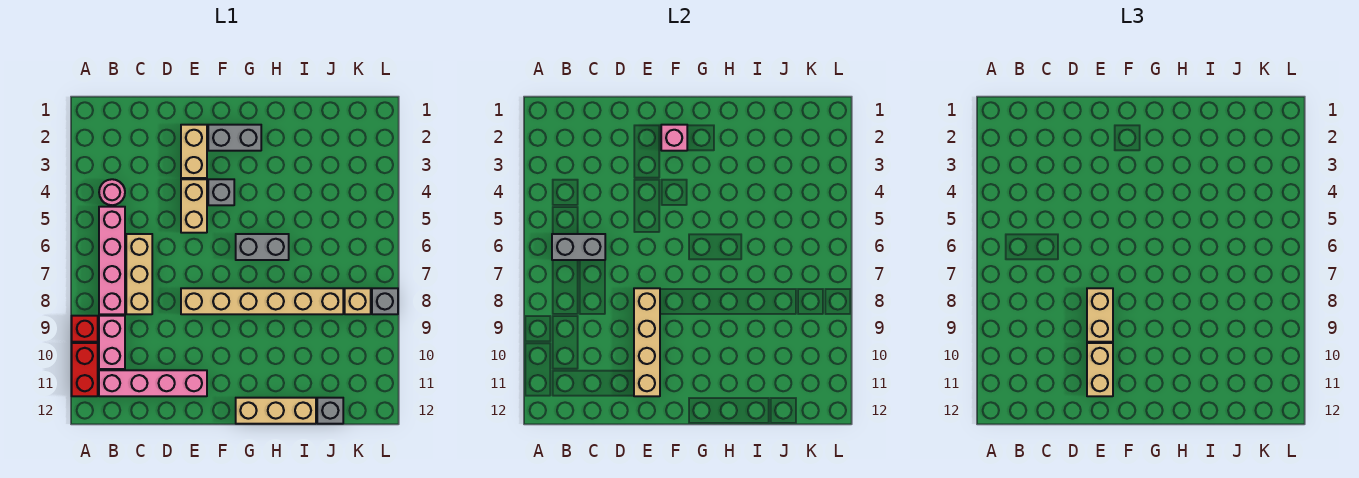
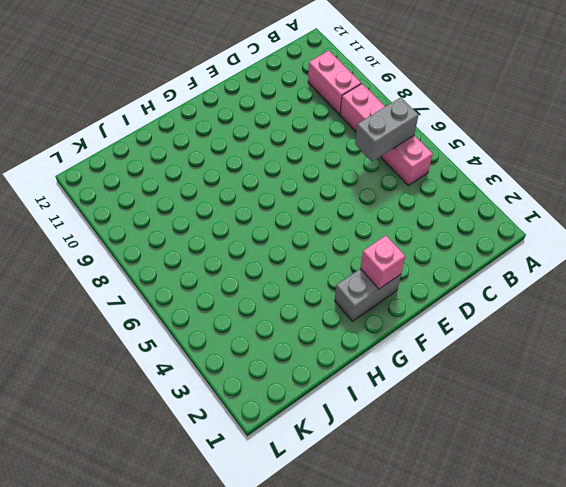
none -> red 1x1 brick [72,316,98,342]
none -> red 1x2 brick [72,343,98,396]
none -> pink 1x1 round brick [99,179,125,205]

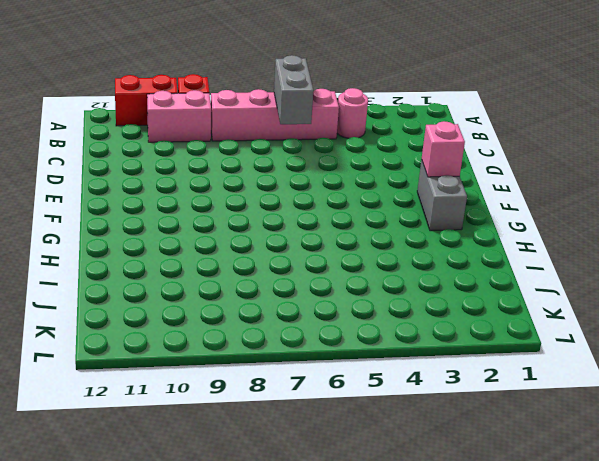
none -> pink 1x4 brick [99,370,207,396]
none -> tan 1x3 brick [126,234,152,314]
none -> tan 1x2 brick [181,125,207,178]

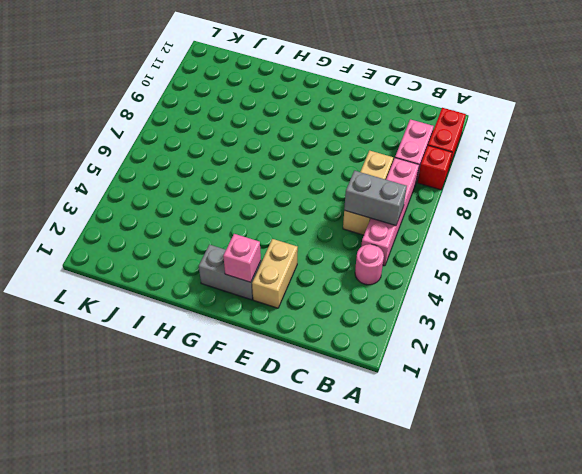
none -> pink 1x4 brick [99,370,207,396]
none -> tan 1x2 brick [181,179,207,233]
none -> tan 1x6 brick [181,288,343,314]

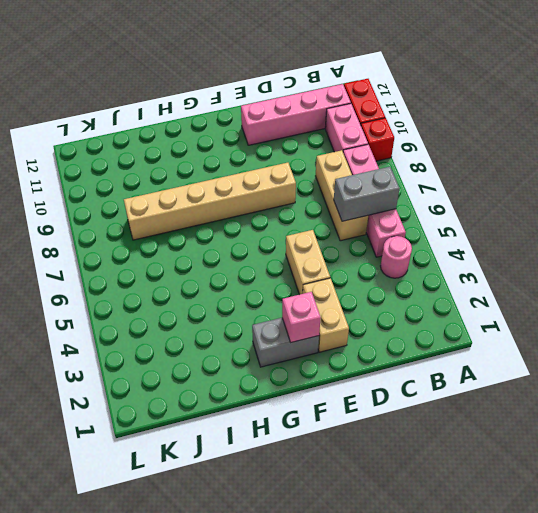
none -> grey 1x1 brick [208,179,234,205]
none -> grey 1x2 brick [236,234,289,260]
none -> tan 1x3 brick [236,398,316,424]

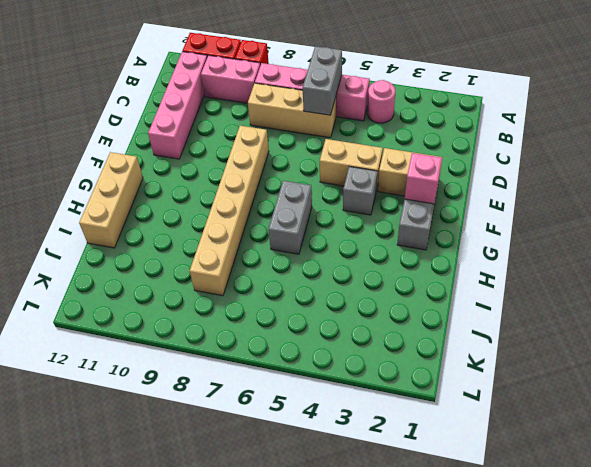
none -> grey 1x1 brick [317,398,343,424]
none -> tan 1x1 brick [345,288,371,314]
none -> grey 1x1 brick [372,288,398,314]

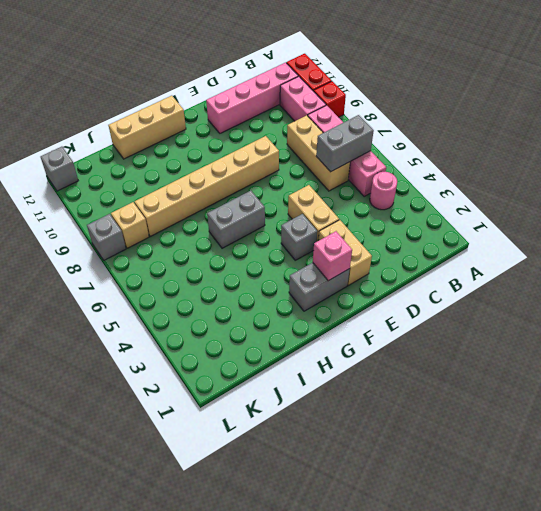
grey 1x1 brick [41,147,78,191] -> grey 1x1 brick moved to [317,398,343,424]
none -> tan 1x4 brick [634,288,660,396]
none -> tan 1x2 brick [1087,288,1113,342]
none -> tan 1x2 brick [1087,343,1113,396]

